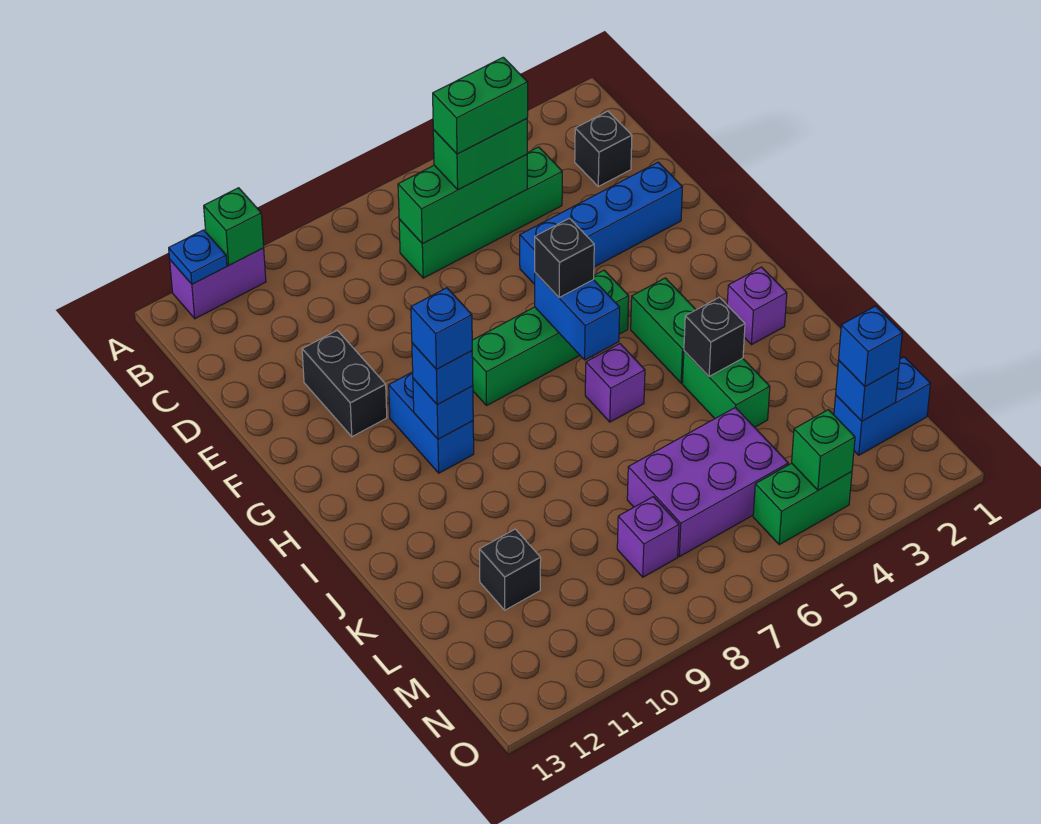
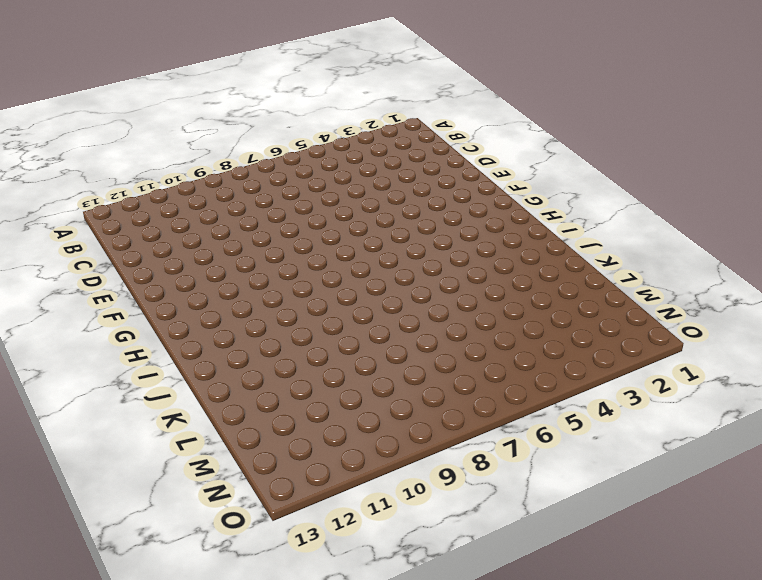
none -> purple 1x2 brick [170,248,266,319]
none -> black 1x1 brick [575,111,632,186]
none -> green 1x4 brick [399,147,562,278]
none -> blue 1x4 brick [520,162,682,284]

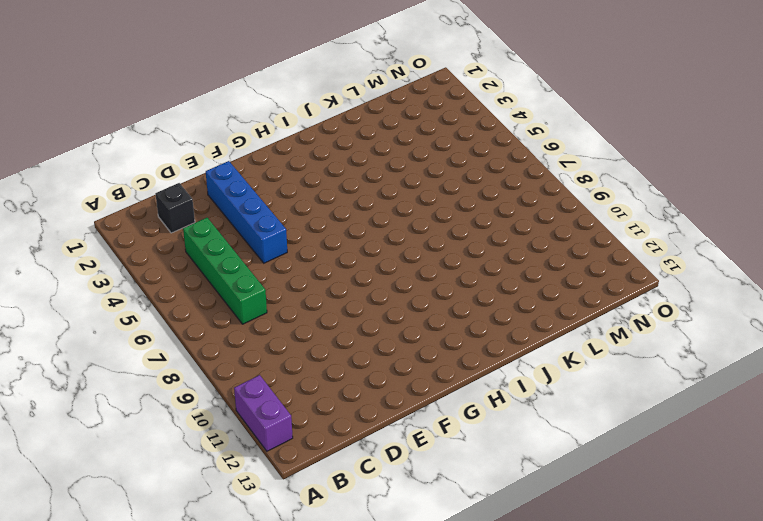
none -> black 1x2 brick [302,331,387,437]
none -> green 1x4 brick [472,270,629,405]
none -> blue 1x2 brick [389,372,474,473]
none -> green 1x2 brick [631,278,696,383]

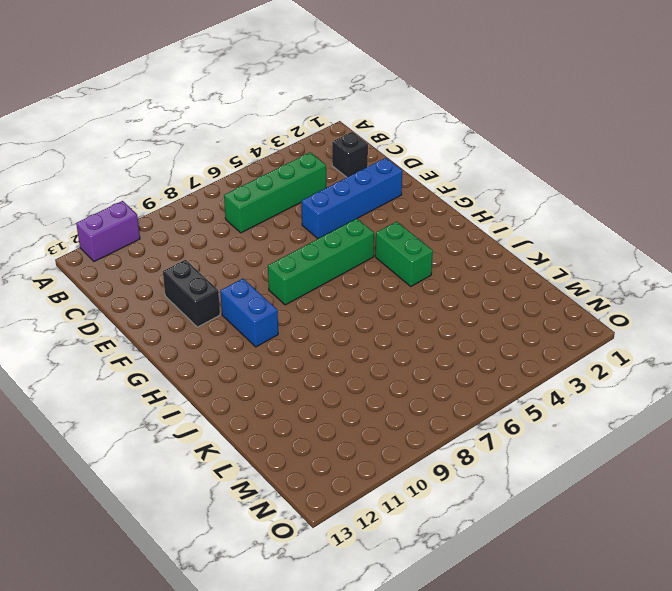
none -> purple 1x1 brick [727,267,787,345]
none -> purple 1x1 brick [585,344,645,422]
none -> green 1x2 brick [682,351,770,427]
none -> purple 2x3 brick [627,407,788,557]

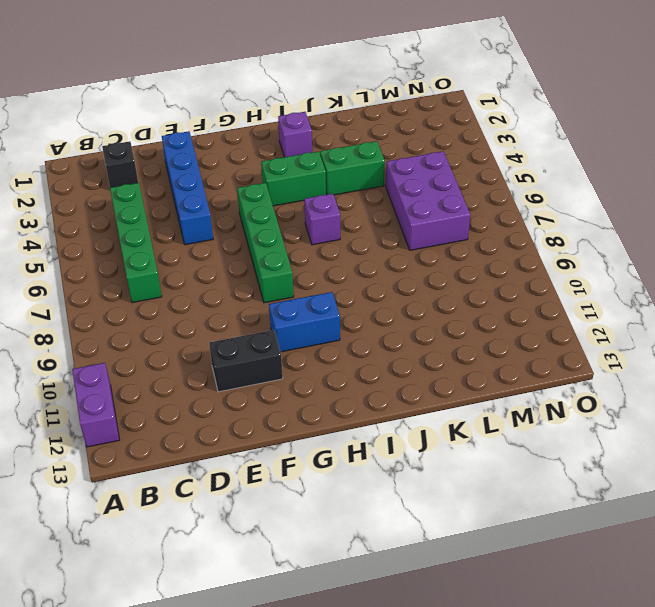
none -> black 1x1 brick [479,529,541,610]
none -> blue 1x2 brick [834,357,931,455]
none -> purple 1x1 brick [617,497,679,577]
none -> green 1x2 brick [753,463,852,545]

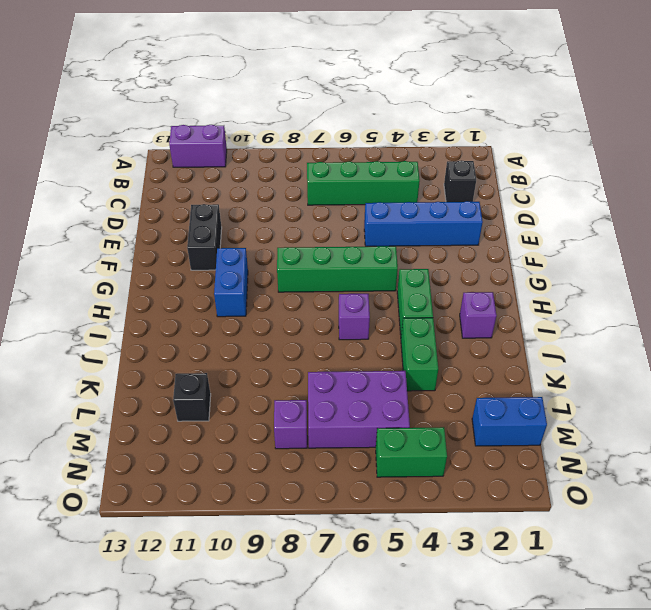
none -> green 1x1 brick [204,188,264,265]
none -> blue 1x1 plate [169,230,227,284]
none -> green 1x3 brick [398,155,527,244]
none -> blue 1x2 brick [535,273,620,360]

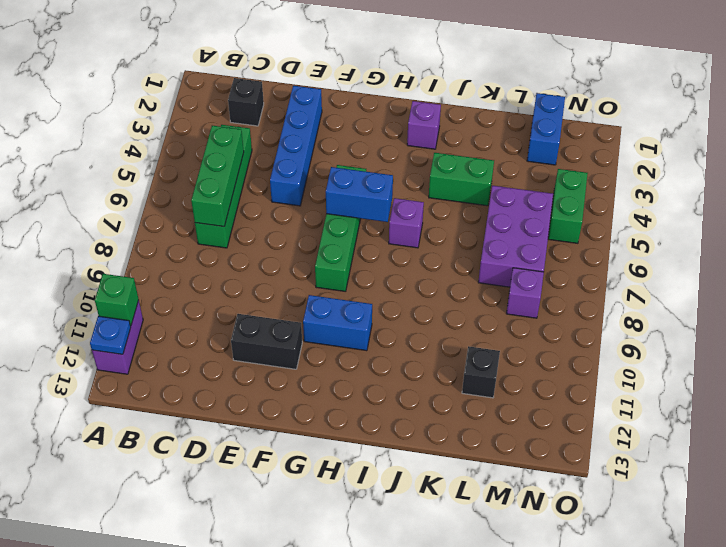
none -> green 1x2 brick [631,278,696,383]
none -> blue 1x1 brick [413,378,473,439]
none -> black 1x1 brick [684,297,745,377]
none -> blue 1x1 brick [836,361,899,421]

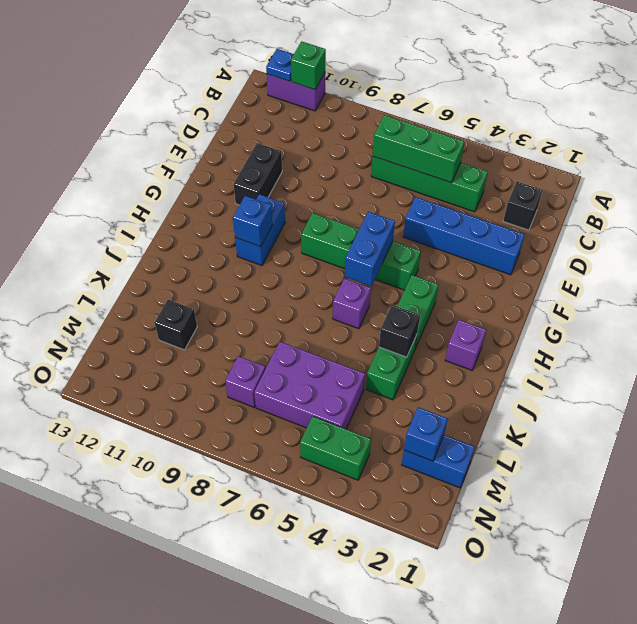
none -> green 1x1 brick [792,410,855,490]
none -> green 1x2 brick [433,119,527,190]
none -> black 1x1 brick [535,218,594,297]
none -> blue 1x1 brick [412,343,473,405]

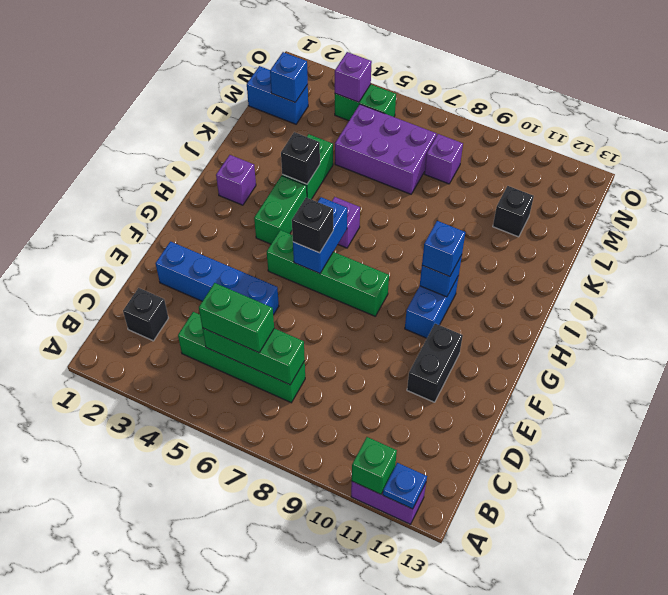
purple 1x1 brick [335,52,372,102] -> green 1x1 brick [792,410,855,490]
none -> blue 1x1 brick [839,306,902,387]
none -> green 1x2 brick [433,57,528,154]
none -> blue 1x1 brick [411,288,472,369]

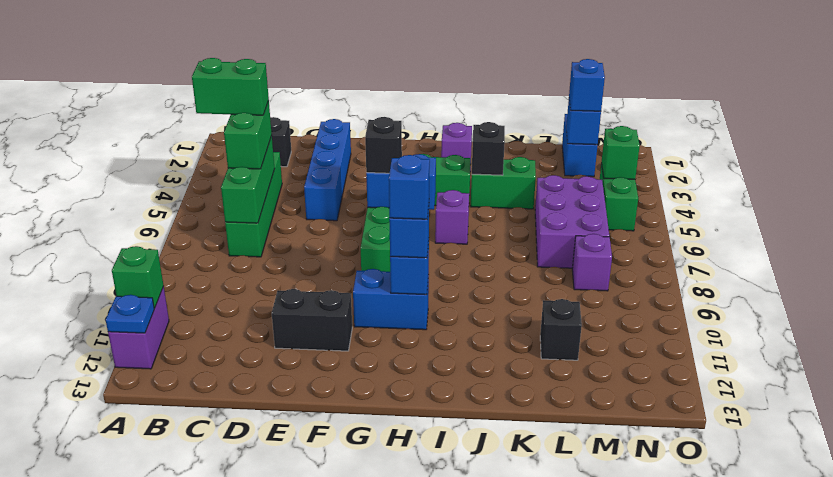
green 1x2 brick [192,58,269,115] -> green 1x2 brick turned to [433,57,528,154]

